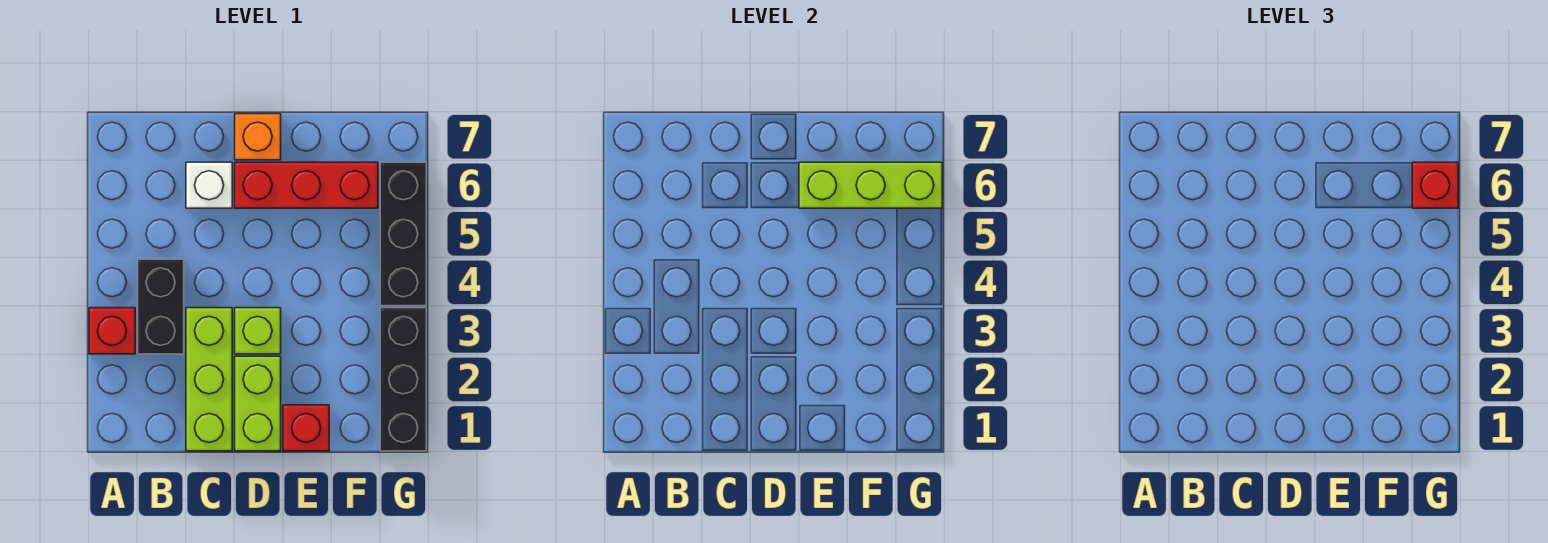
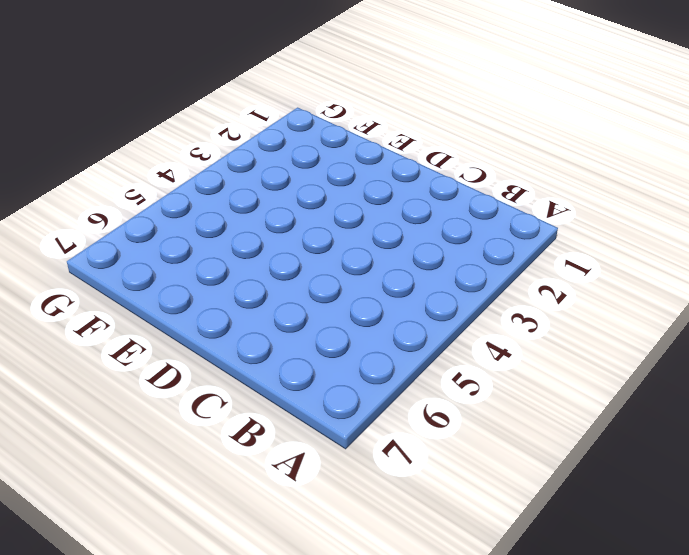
none -> red 1x1 brick [89,308,135,354]
none -> black 1x2 brick [138,259,184,354]
none -> lime 1x3 brick [186,308,232,451]

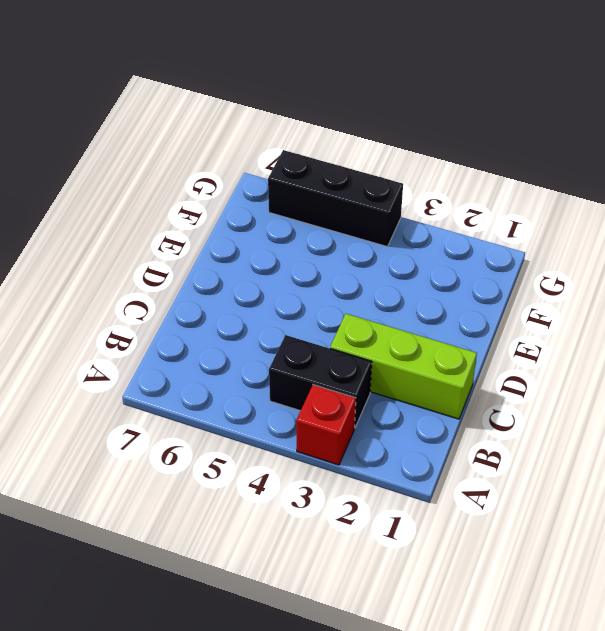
none -> white 1x1 brick [186,162,232,208]
none -> lime 1x2 brick [235,356,281,451]
none -> lime 1x1 brick [235,308,281,354]

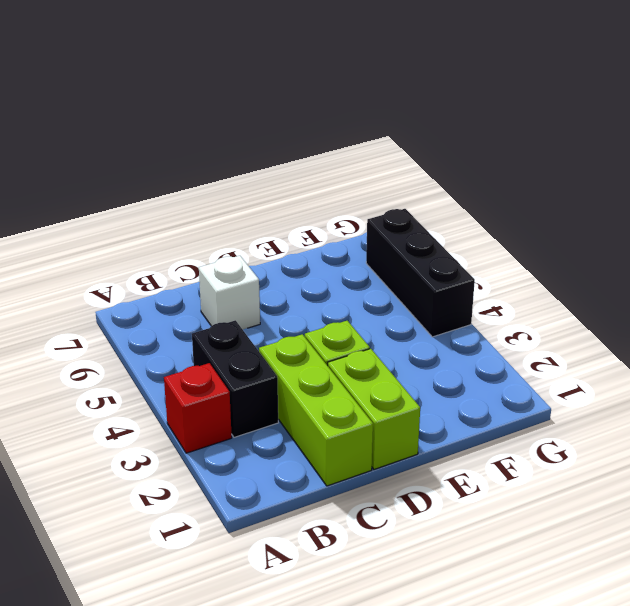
none -> red 1x3 brick [235,162,378,208]
none -> orange 1x1 brick [235,114,281,160]
none -> red 1x1 brick [283,405,329,451]

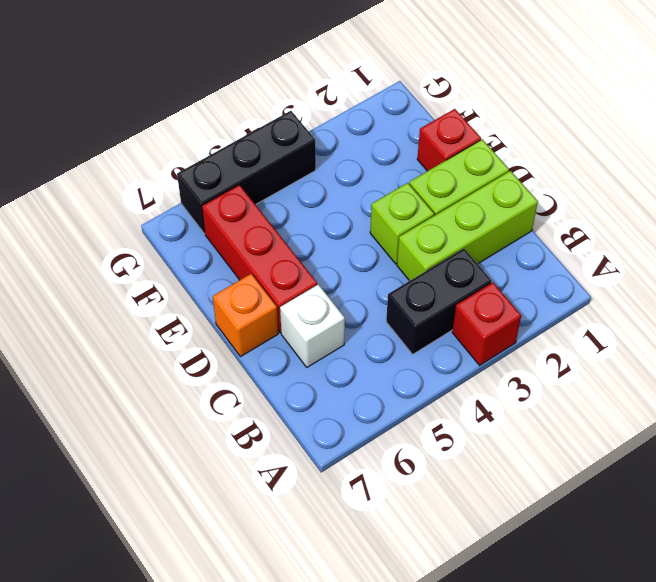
none -> black 1x3 brick [380,308,426,451]
none -> lime 1x3 brick [799,162,942,208]
none -> red 1x1 brick [1412,162,1458,208]

